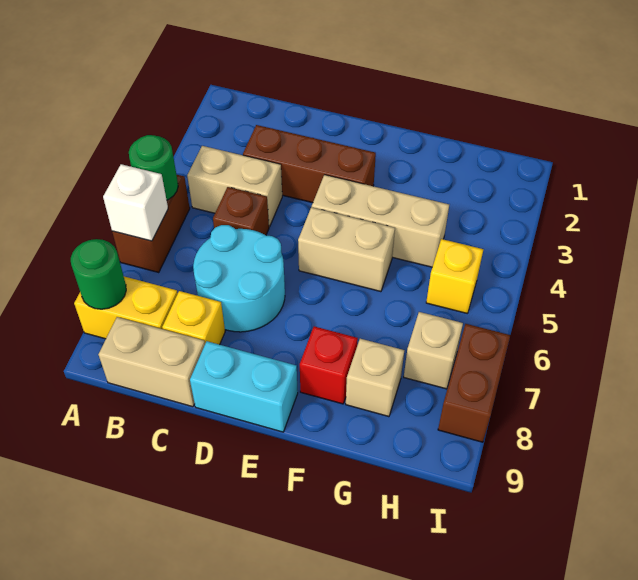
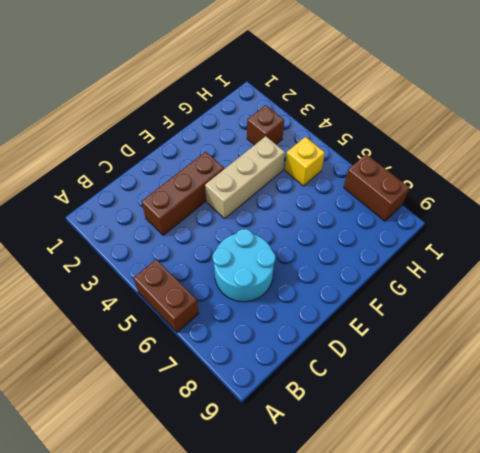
brown 1x1 brick [247,105,284,145] -> brown 1x1 brick moved to [213,187,269,235]
none -> yellow 1x2 brick [74,277,178,339]
none -> tan 1x2 brick [187,146,282,227]
none -> tan 1x2 brick [98,317,205,407]

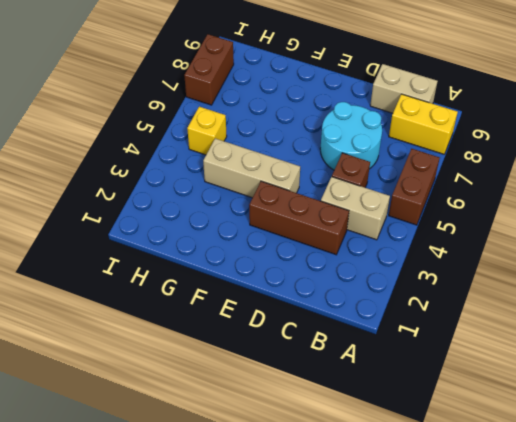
none -> yellow 1x1 brick [162,291,225,345]
none -> cyan 1x2 brick [190,341,298,432]
none -> tan 1x2 brick [298,207,395,292]

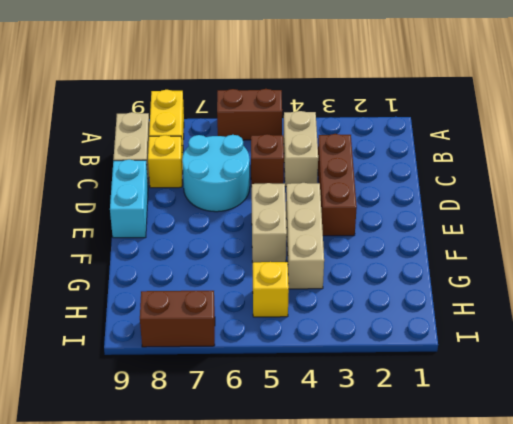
none -> red 1x1 brick [300,326,358,404]
none -> tan 1x1 brick [346,339,404,417]
none -> tan 1x1 brick [404,312,463,389]

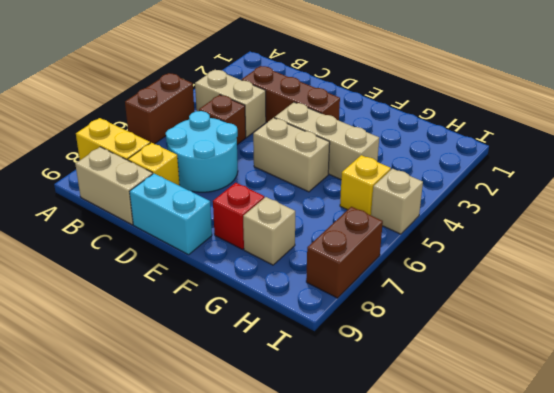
tan 1x1 brick [371,169,423,234] -> tan 1x1 brick moved to [404,312,463,389]
none -> green 1x1 round brick [129,135,178,200]
none -> white 1x1 brick [103,164,168,241]
none -> green 1x1 round brick [71,239,126,309]

